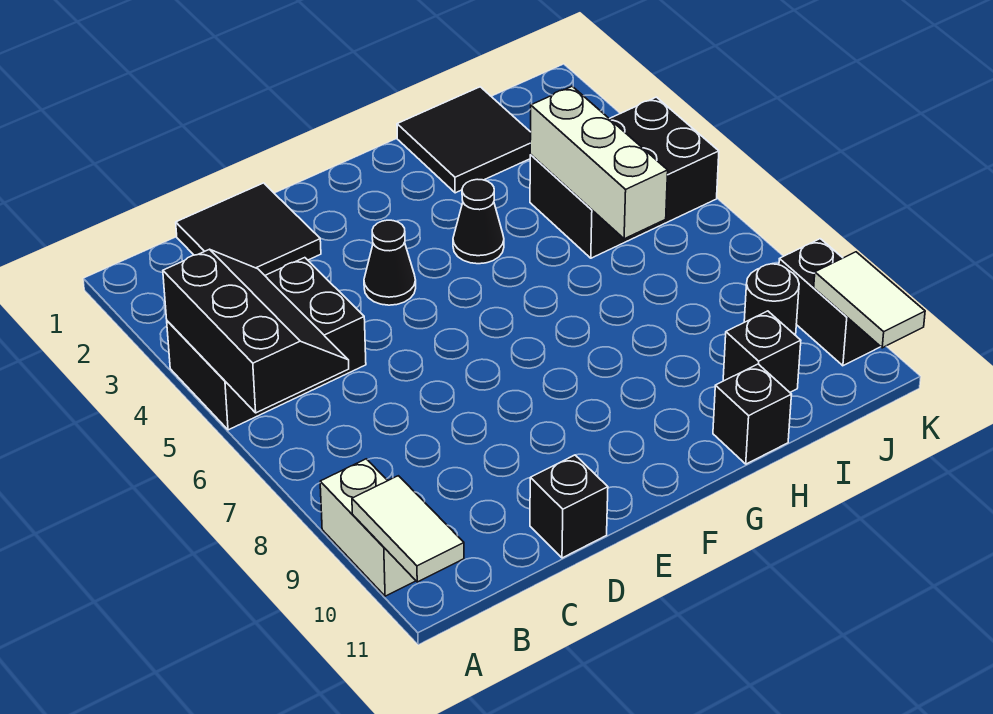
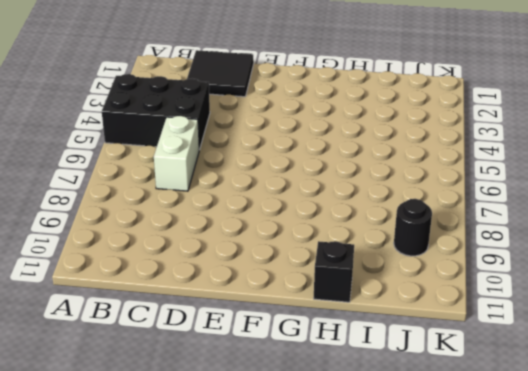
white 1x2 brick [154,116,199,191] -> white 1x2 brick moved to [320,459,416,596]
none -> black 1x1 brick [530,455,608,558]
none -> black 1x1 cone [364,220,416,305]
none -> black 1x1 cone [453,179,504,264]

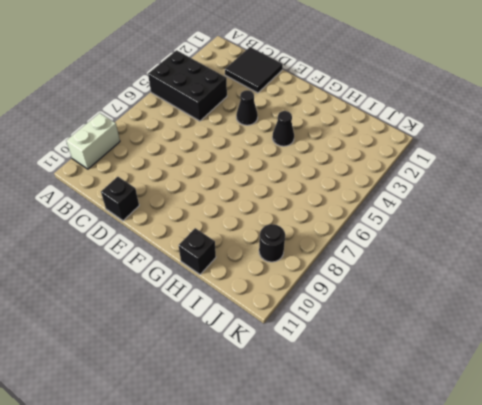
none -> black 2x2 tile [397,87,531,193]
none -> black 2x3 brick [530,97,719,258]
none -> black 1x1 brick [723,311,801,392]

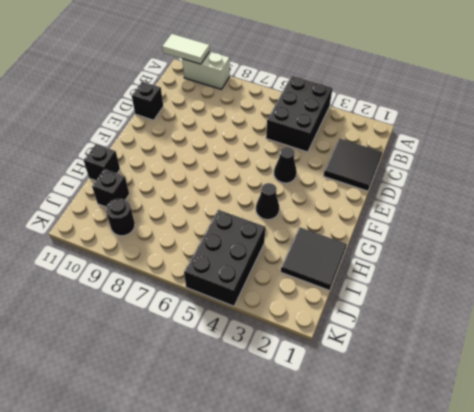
none -> black 1x2 brick [779,239,881,366]
none -> black 2x3 slope [163,249,349,413]
none -> white 1x3 brick [530,86,668,239]

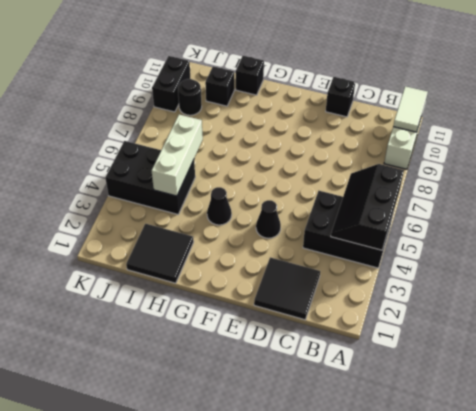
none -> white 1x2 tile [814,252,925,348]

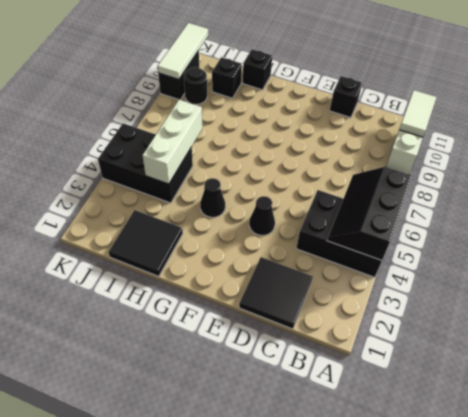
white 1x3 tile [158,23,208,79] -> white 1x2 tile [814,252,925,348]

